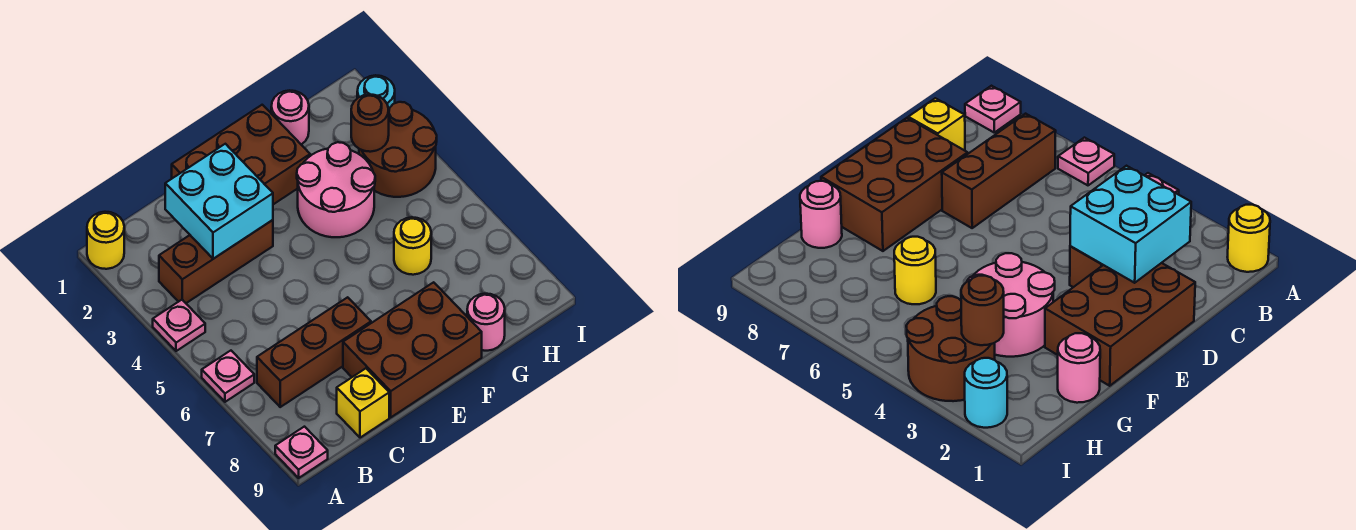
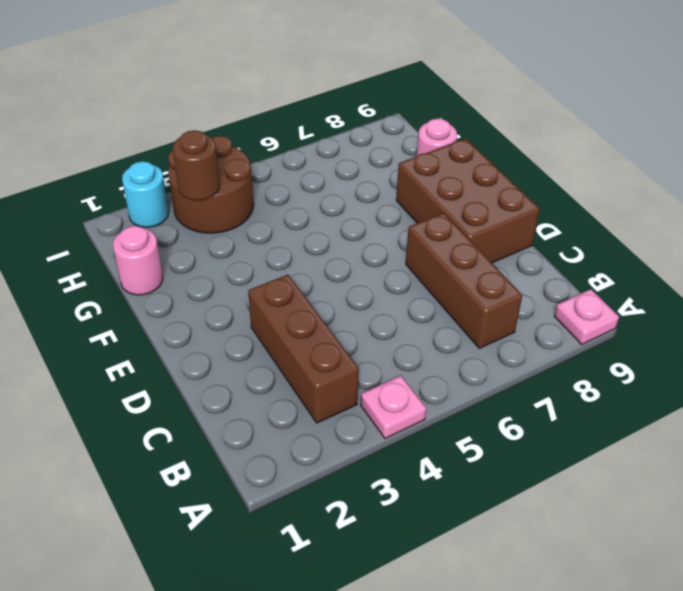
none -> yellow 1x1 round brick [87,212,124,269]
none -> pink 1x1 plate [202,351,254,402]
none -> yellow 1x1 brick [337,368,389,438]

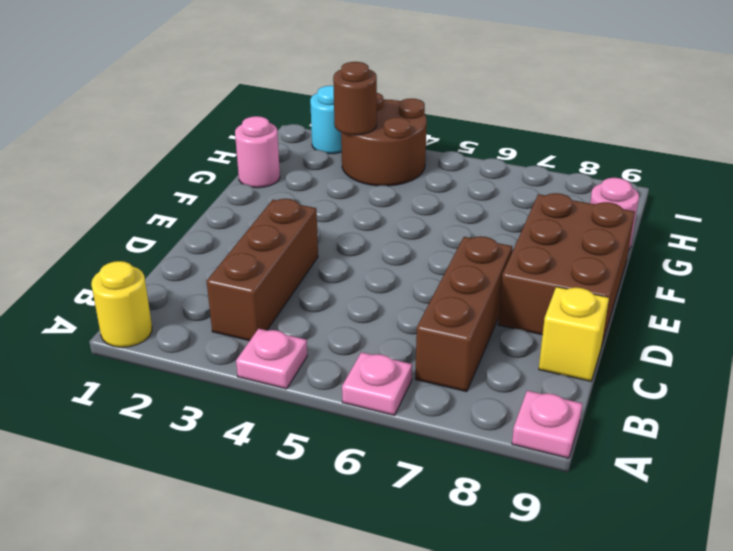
none -> brown 2x3 brick [172,105,310,204]
none -> pink 2x2 round brick [297,142,375,237]
none -> yellow 1x1 round brick [394,217,431,275]

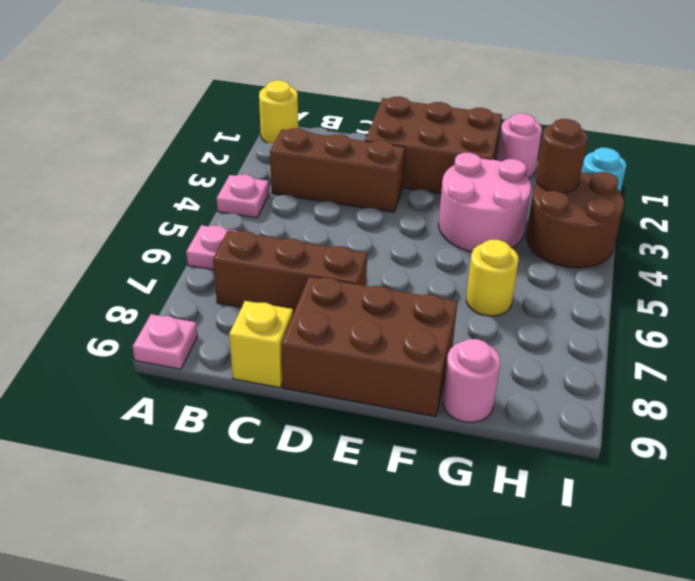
none -> cyan 2x2 brick [165,144,273,259]

